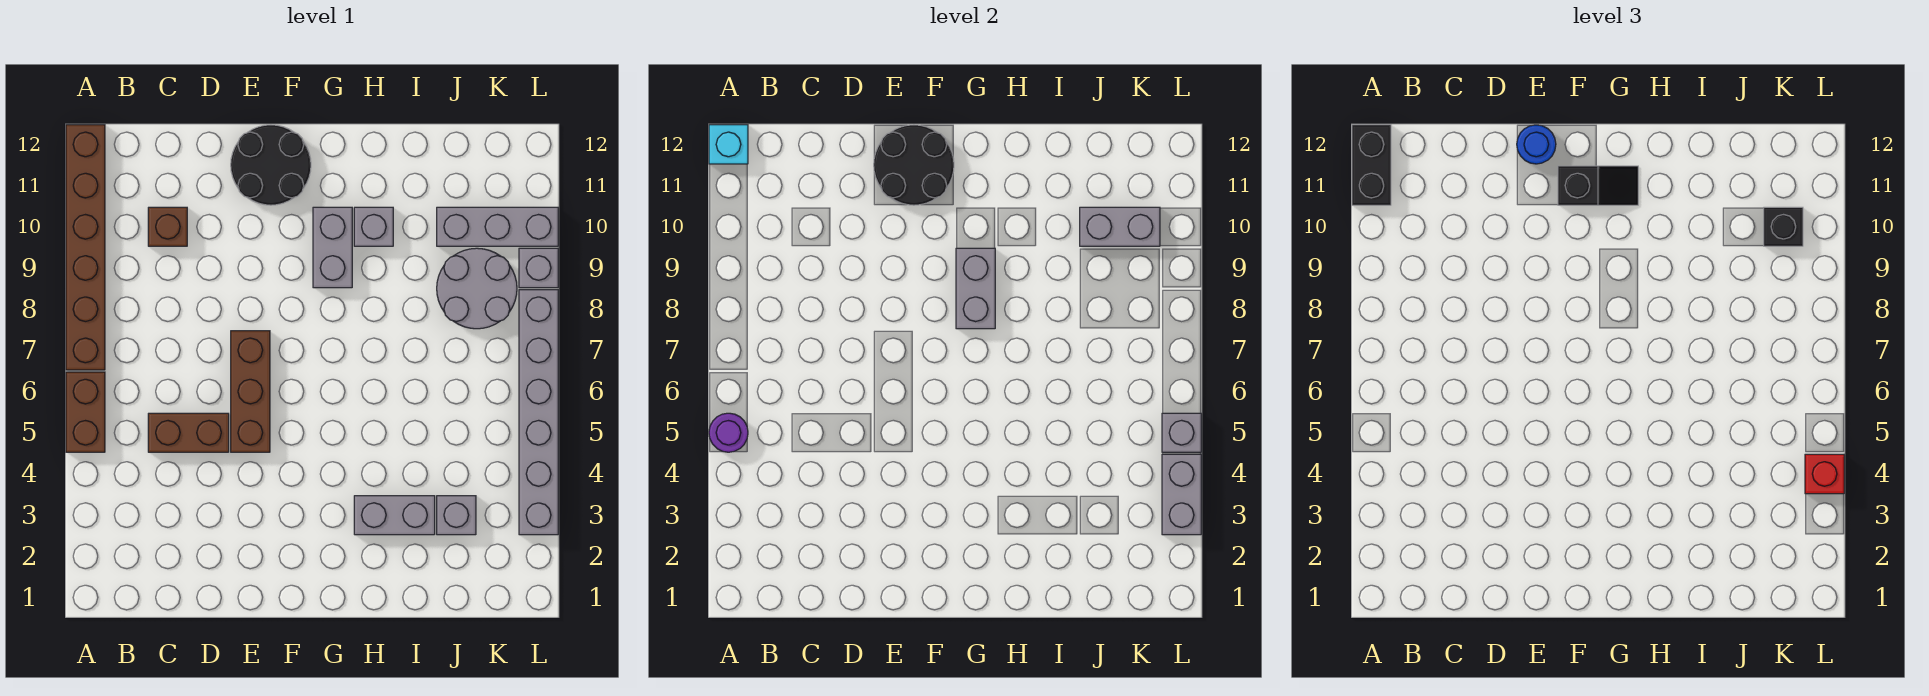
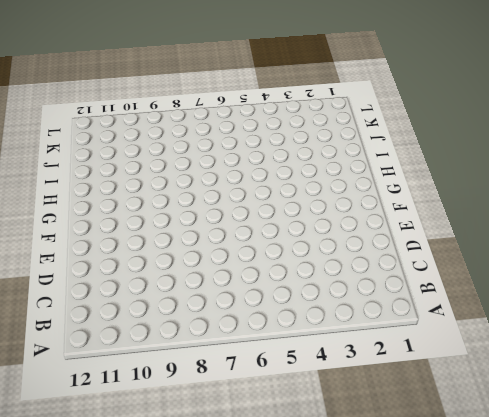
none -> brown 1x2 brick [66,372,105,452]
none -> brown 1x6 brick [66,125,105,370]
none -> brown 1x2 brick [148,413,229,452]

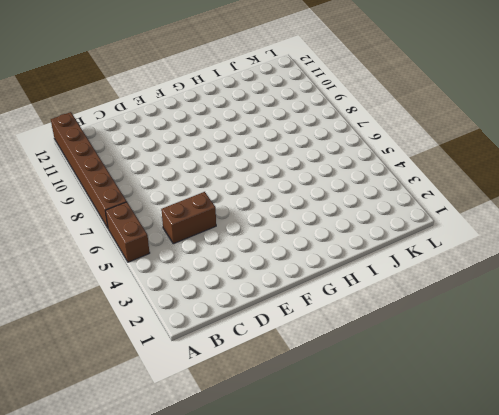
none -> brown 1x1 brick [148,207,187,246]
none -> brown 1x3 brick [231,331,270,452]
none -> black 2x2 round brick [231,125,311,205]

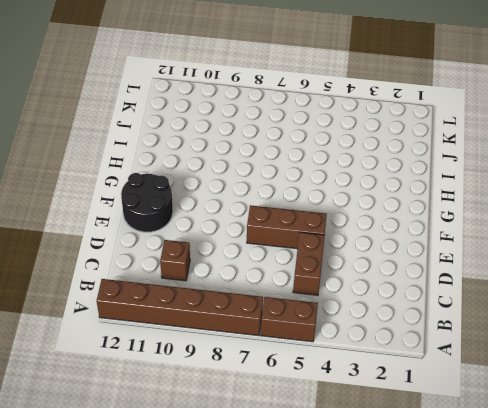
none -> grey 1x2 brick [313,207,352,288]
none -> grey 1x2 brick [354,496,435,535]
none -> grey 1x1 brick [354,207,393,246]

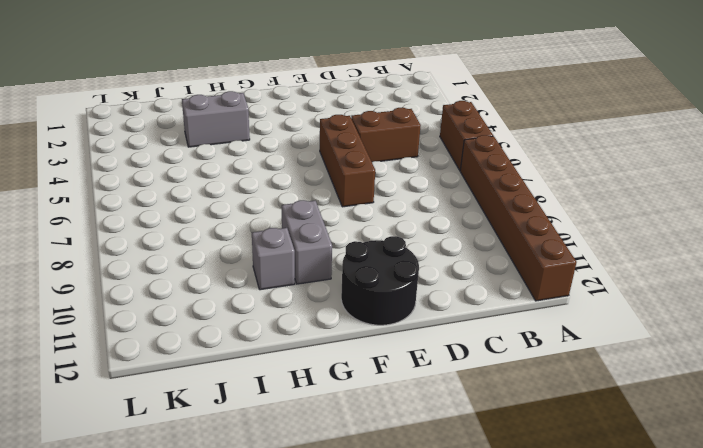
none -> brown 1x1 brick [148,207,187,246]
none -> grey 1x1 brick [437,496,476,535]
none -> grey 2x2 round brick [437,248,517,329]

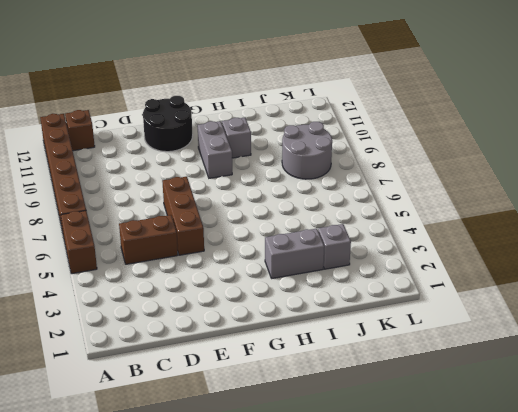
brown 1x1 brick [65,110,95,151] -> brown 1x1 brick moved to [148,207,187,246]
none -> grey 1x3 brick [437,207,558,246]
none -> grey 1x6 brick [519,290,558,535]
none -> grey 1x1 brick [519,248,558,288]

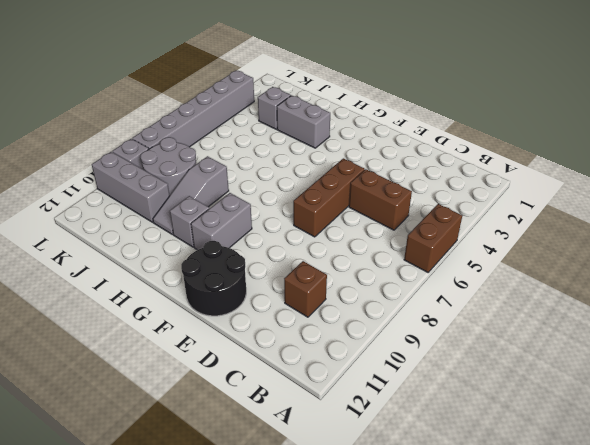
grey 1x3 slope [153,156,229,235] -> none
none -> brown 1x6 brick [66,125,105,370]
none -> purple 1x1 round brick [709,413,748,452]
none -> cyan 1x1 brick [709,125,748,164]

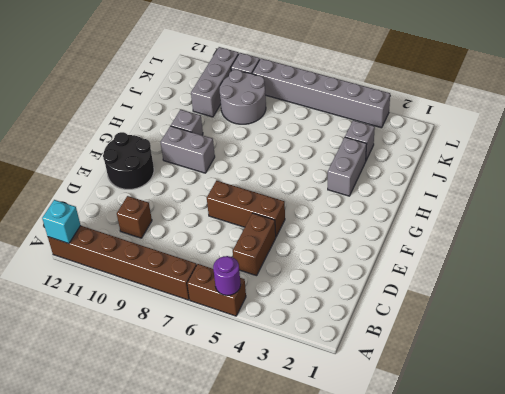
none -> black 2x2 round brick [874,125,954,205]
none -> grey 1x2 brick [956,248,995,329]
none -> grey 1x2 brick [1080,207,1160,246]

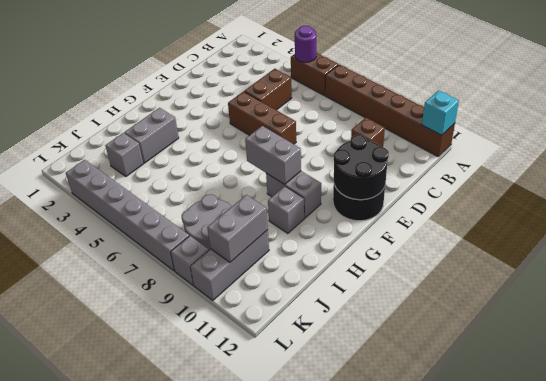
none -> grey 1x2 brick [1162,454,1201,535]
none -> grey 1x1 brick [1162,413,1201,452]
none -> black 1x2 brick [1352,125,1391,205]

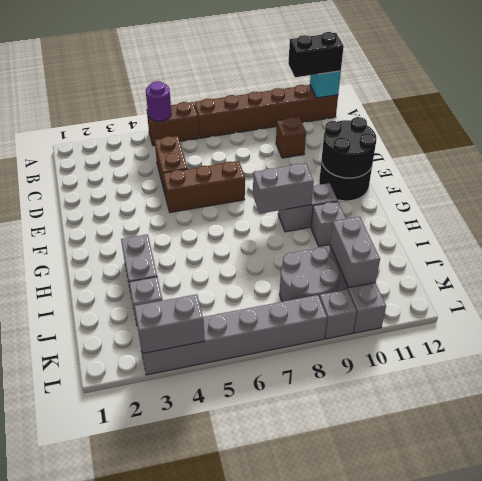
none -> grey 1x1 brick [1162,413,1201,452]
none -> blue 1x1 round brick [1517,125,1556,164]
none -> black 1x2 slope [1558,166,1638,205]

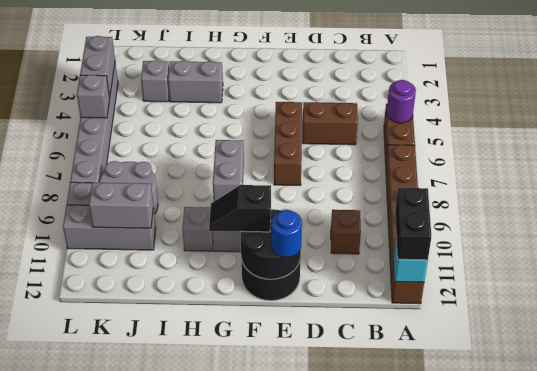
none -> black 1x1 brick [1764,207,1803,246]
none -> red 1x1 brick [1805,454,1844,494]

